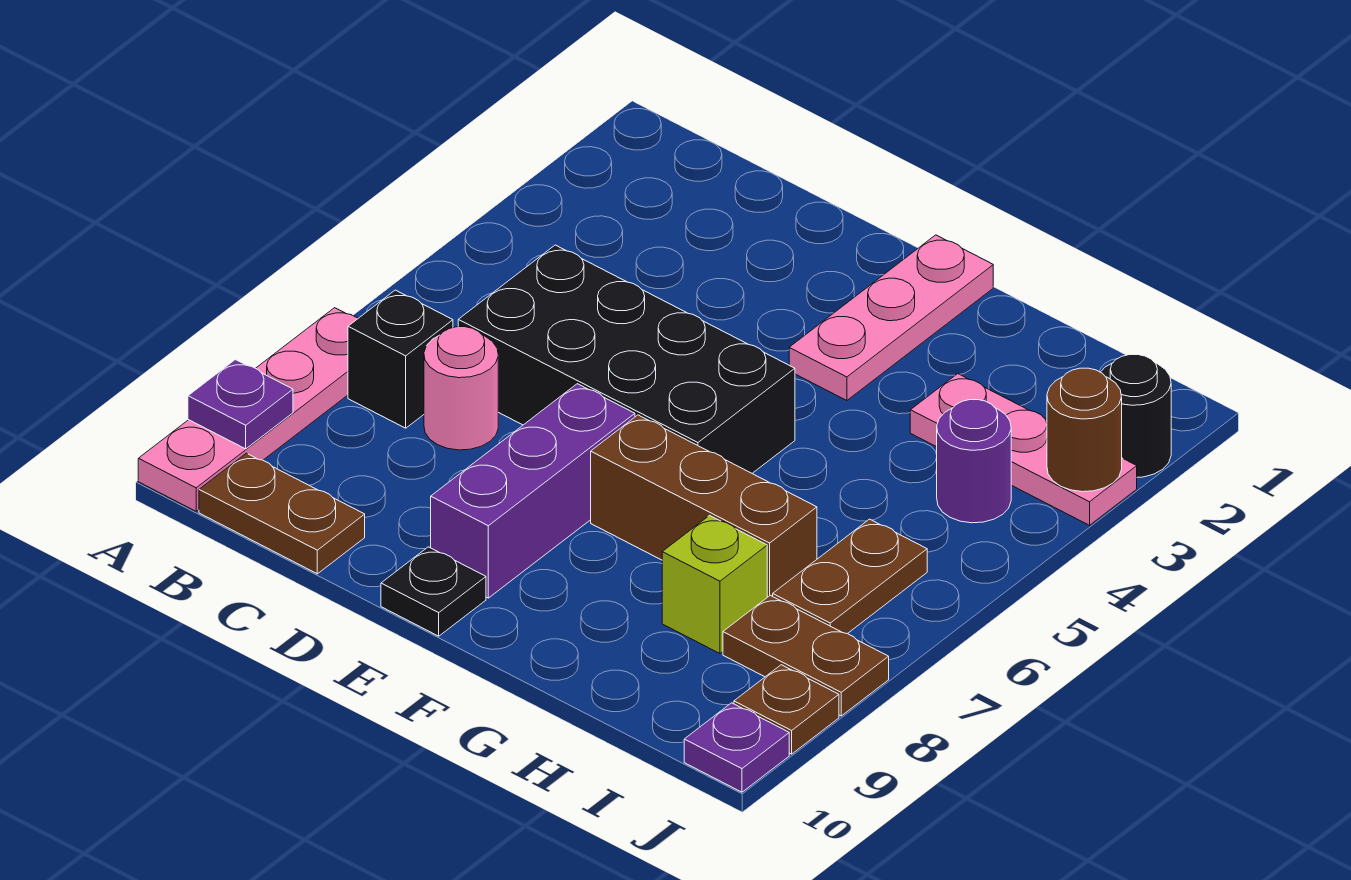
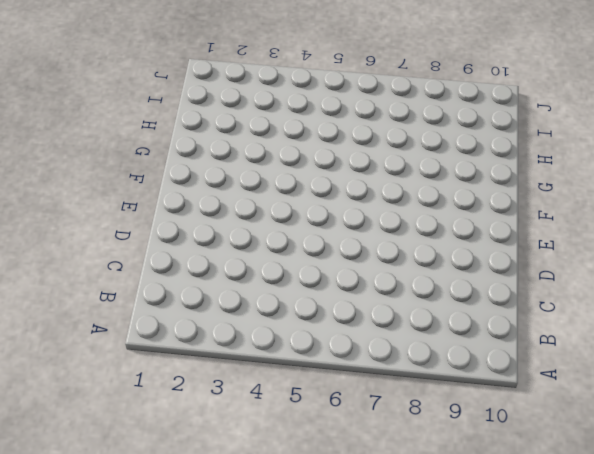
none -> pink 1x4 plate [138,308,358,511]
none -> black 1x1 brick [348,290,453,428]
none -> brown 1x2 plate [199,453,365,574]

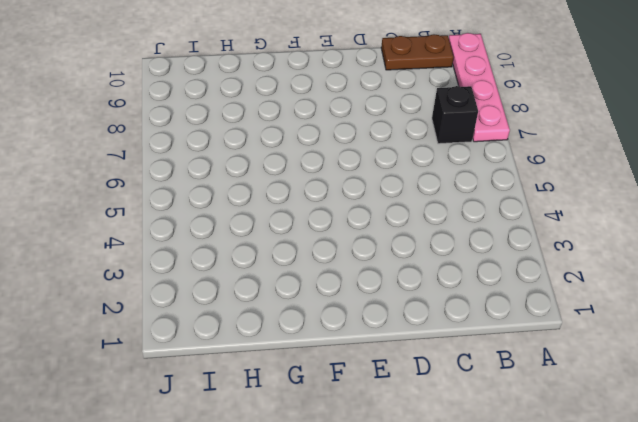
none -> black 2x4 brick [458,245,795,473]
none -> pink 1x1 round brick [424,327,498,450]
none -> purple 1x3 brick [431,384,635,598]

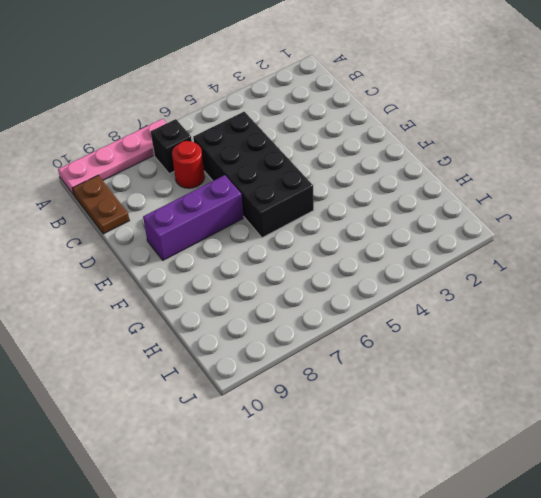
red 1x1 round brick [172,141,205,188] -> pink 1x1 round brick [424,327,498,450]
none -> black 1x1 plate [381,547,486,636]
none -> pink 1x3 plate [789,235,993,401]
none -> brown 1x3 brick [591,415,817,597]

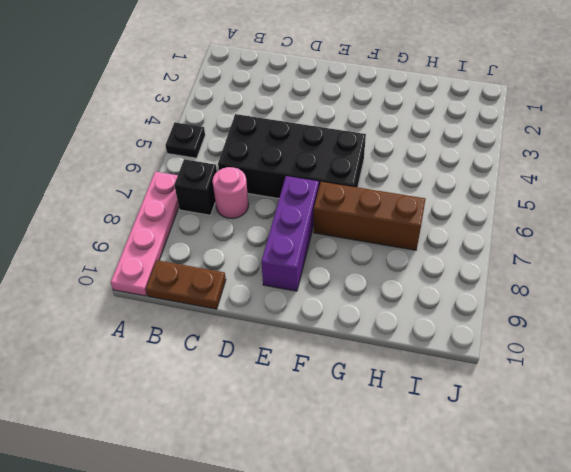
black 1x1 plate [165,122,205,158] -> black 1x1 plate moved to [381,547,486,636]
none -> pink 1x3 plate [789,235,993,401]
none -> pink 1x3 plate [910,374,1137,525]
none -> lime 1x1 brick [662,515,767,653]

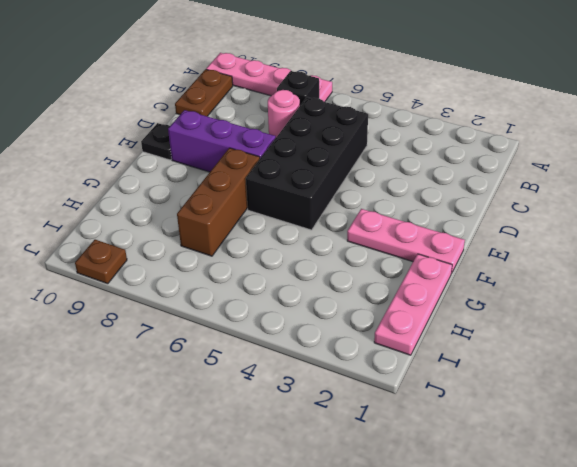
pink 1x3 plate [374,254,452,355] -> pink 1x3 plate moved to [910,374,1137,525]
none -> lime 1x1 brick [662,515,767,653]
none -> purple 1x1 round brick [937,400,1011,523]
none -> brown 1x2 plate [773,519,927,634]

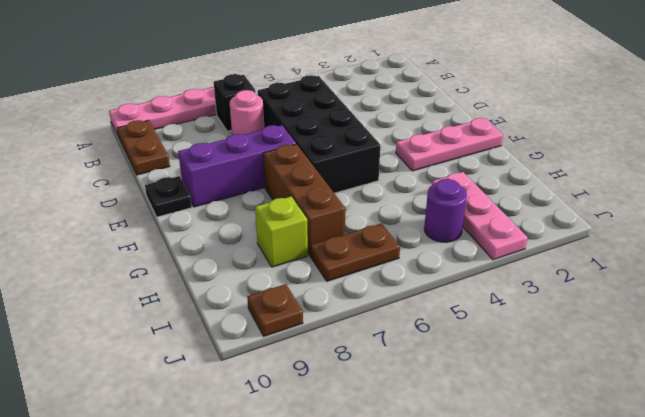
none -> brown 1x2 plate [723,595,889,716]
none -> black 1x1 round brick [1101,354,1171,477]
none -> purple 1x1 plate [684,703,789,792]

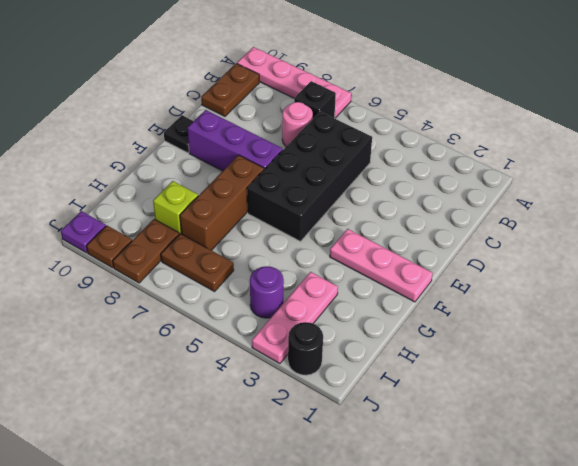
none -> purple 1x1 plate [188,360,293,449]
none -> brown 1x1 round brick [1047,368,1122,492]

